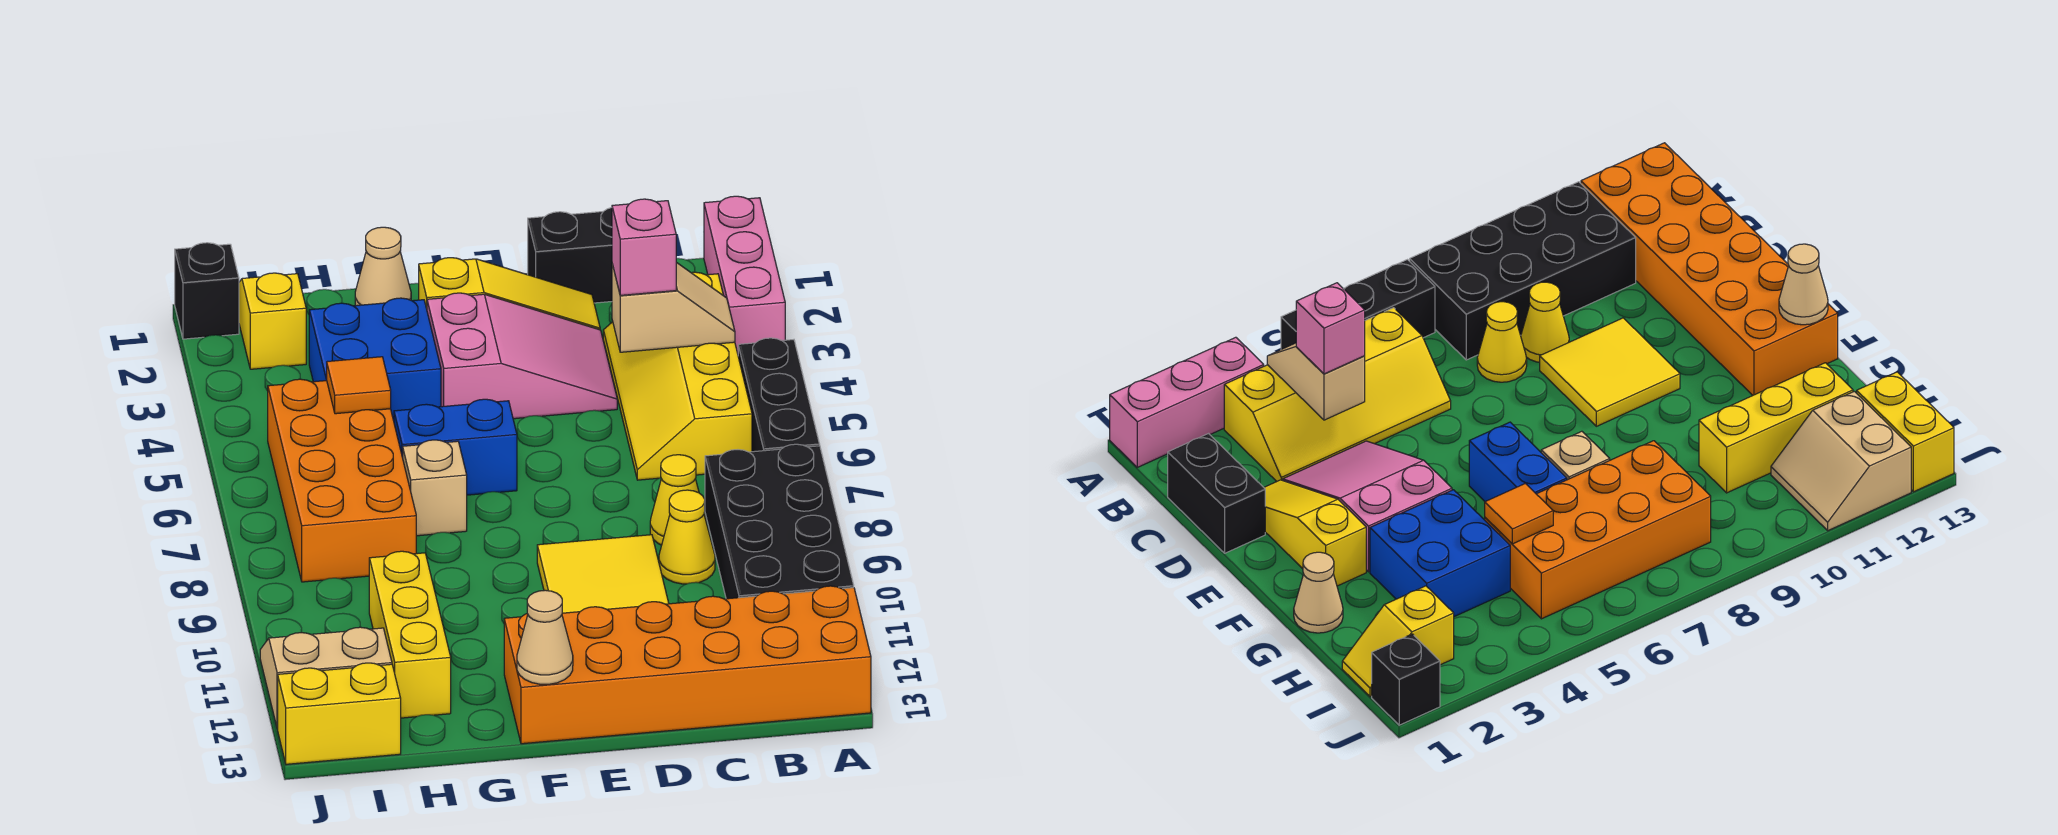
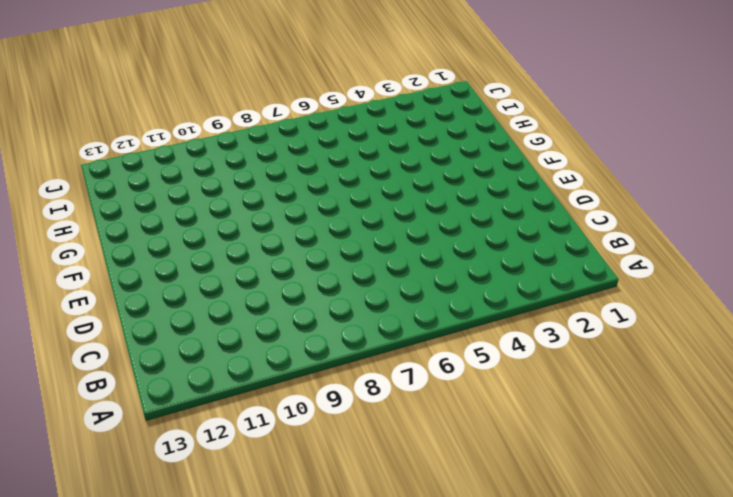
none -> pink 1x3 brick [704,196,785,353]
none -> black 1x3 brick [738,338,820,452]
none -> black 2x4 brick [705,444,854,599]

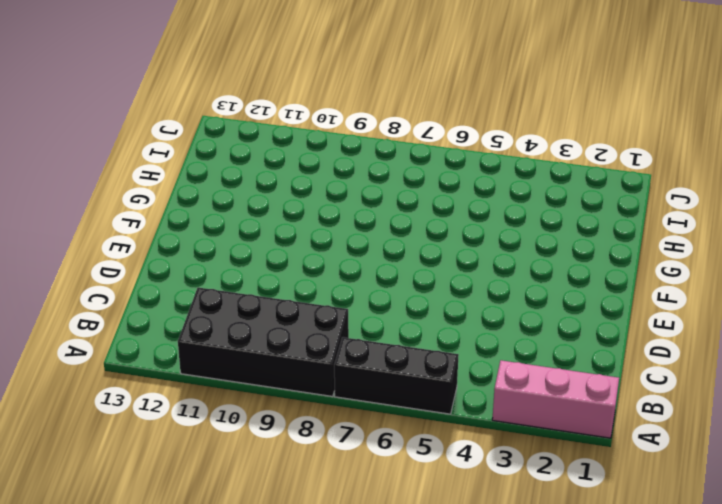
none -> orange 2x6 brick [504,586,871,744]
none -> yellow 2x4 slope [603,272,752,480]
none -> black 1x2 brick [528,208,612,303]

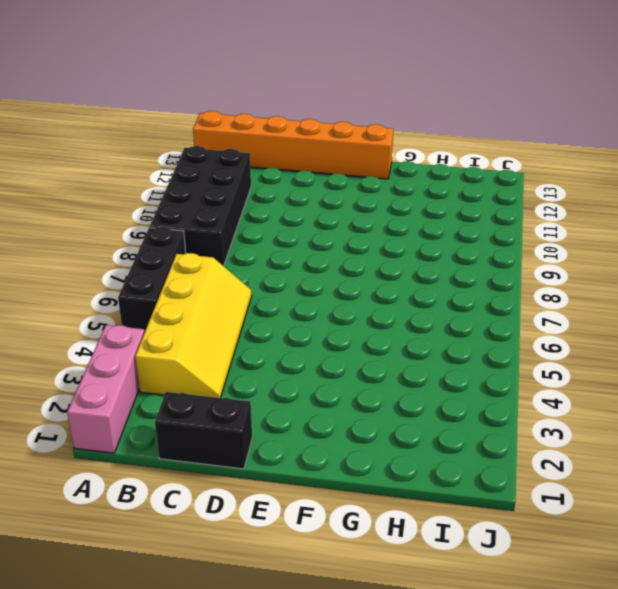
orange 1x6 brick [193,111,393,179] -> orange 2x6 brick [504,586,871,744]
none -> yellow 1x1 cone [650,455,706,545]
none -> yellow 1x1 cone [659,490,715,584]
none -> yellow 1x3 slope [419,258,600,330]

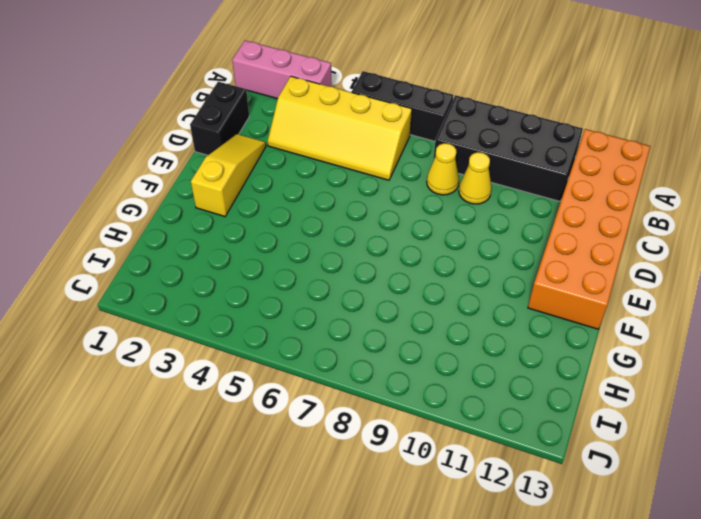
none -> pink 2x3 slope [427,293,617,419]
none -> yellow 2x2 tile [537,535,669,613]
none -> blue 1x2 brick [394,399,517,495]

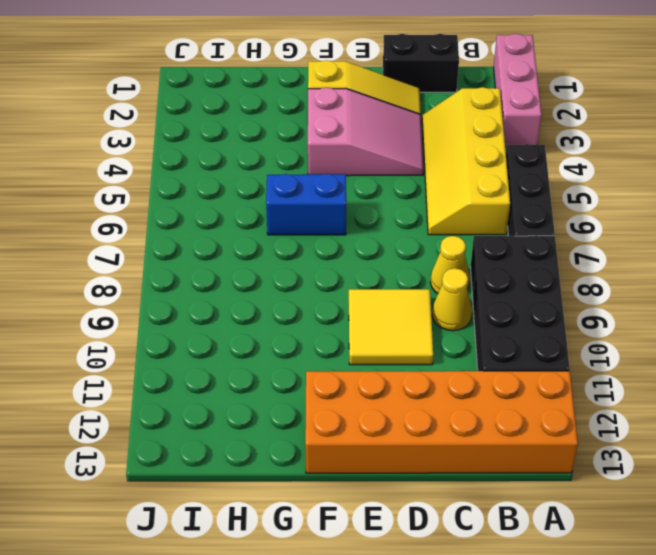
none -> tan 1x1 cone [355,227,411,306]
none -> blue 2x2 brick [309,298,441,421]
none -> tan 1x1 brick [403,440,467,536]

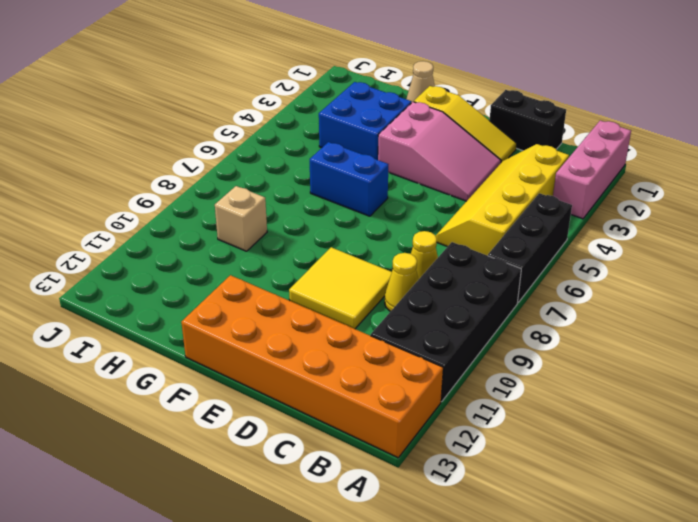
tan 1x1 brick [215,186,267,251] -> tan 1x1 brick moved to [403,440,467,536]
none -> orange 2x4 brick [268,379,416,582]
none -> yellow 1x3 brick [369,551,451,718]
none -> yellow 1x2 slope [239,273,306,369]

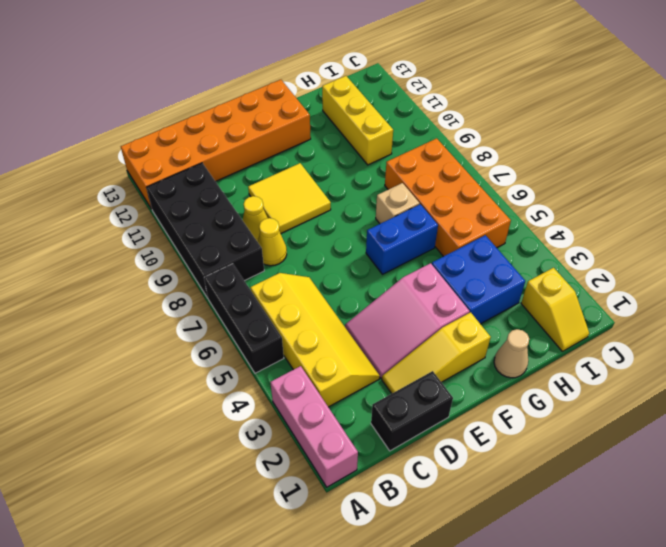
none -> tan 2x2 slope [260,627,392,729]
none -> yellow 1x2 brick [278,663,401,764]
none -> black 1x1 brick [175,243,239,339]

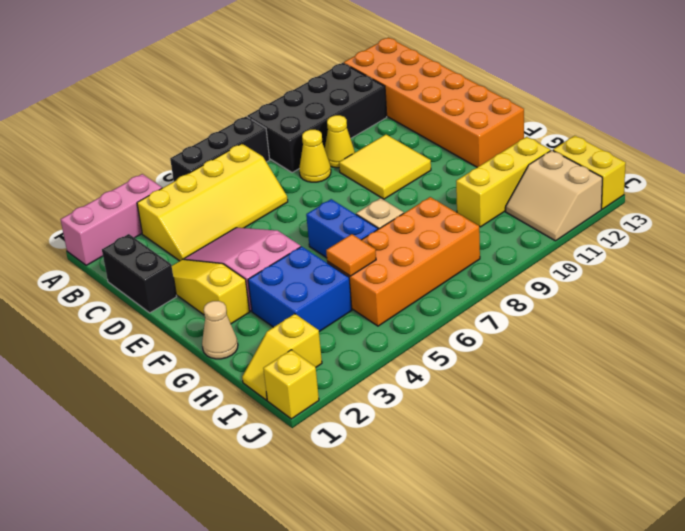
yellow 1x1 brick [263,350,319,419] -> black 1x1 brick [175,243,239,339]
none -> tan 1x2 slope [612,262,735,352]
none -> tan 1x1 cone [517,590,573,684]
none -> pink 1x1 brick [612,199,676,295]

